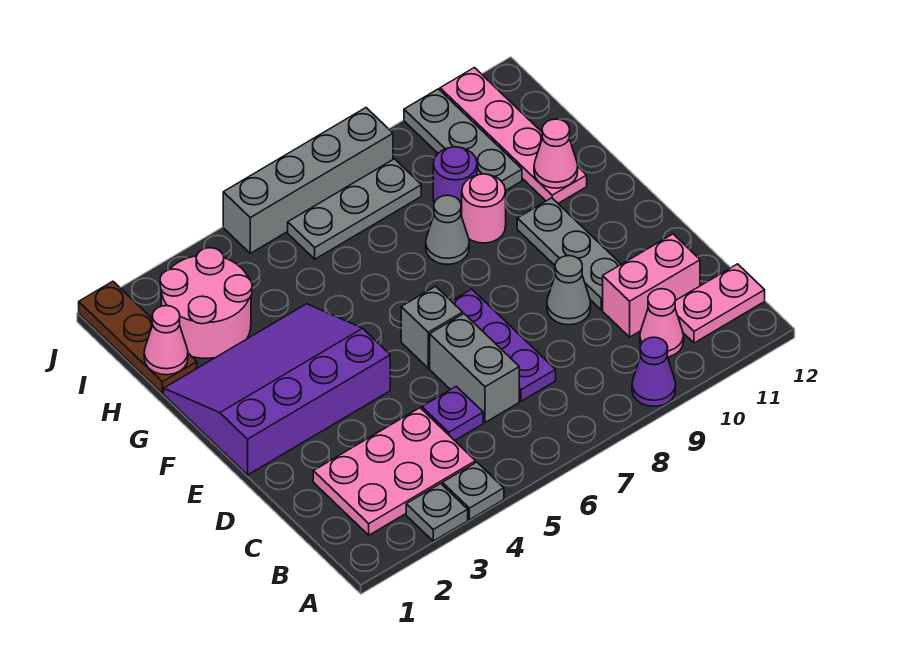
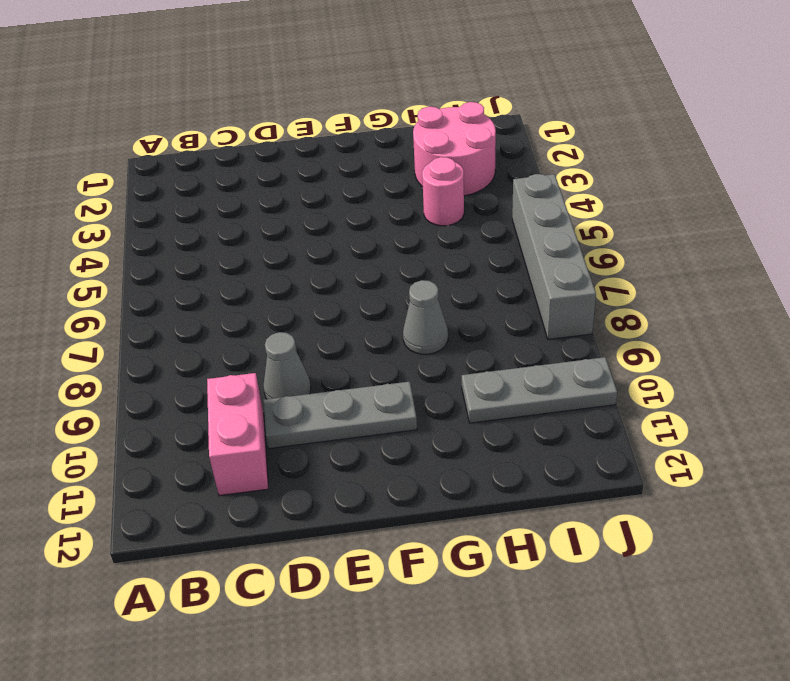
pink 1x1 round brick [422,157,464,226] -> pink 1x1 round brick moved to [462,174,506,243]
none -> grey 1x1 plate [406,483,468,541]
none -> grey 1x1 plate [442,462,504,520]
none -> purple 1x1 cone [632,337,676,406]

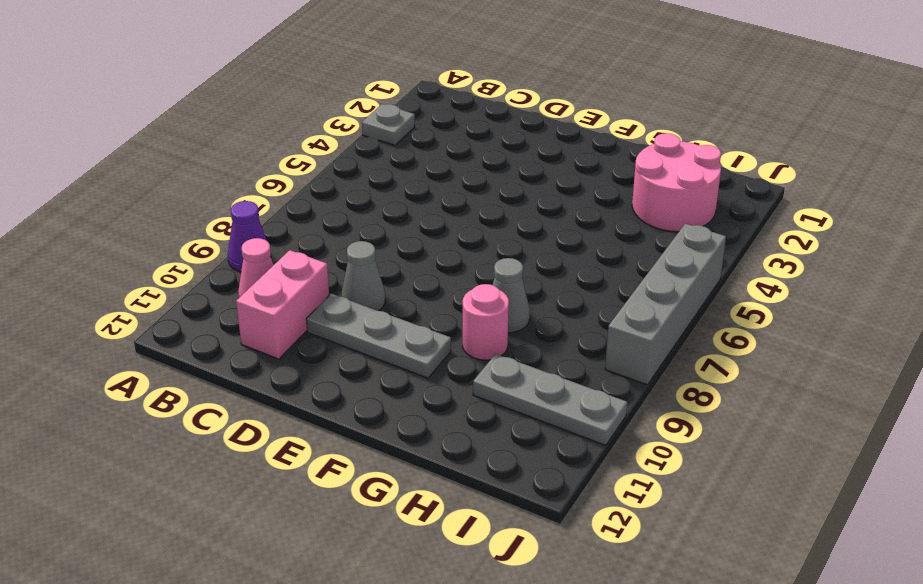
none -> grey 1x1 plate [442,462,504,520]
none -> pink 2x3 plate [313,408,475,535]
none -> pink 1x2 plate [675,264,765,343]

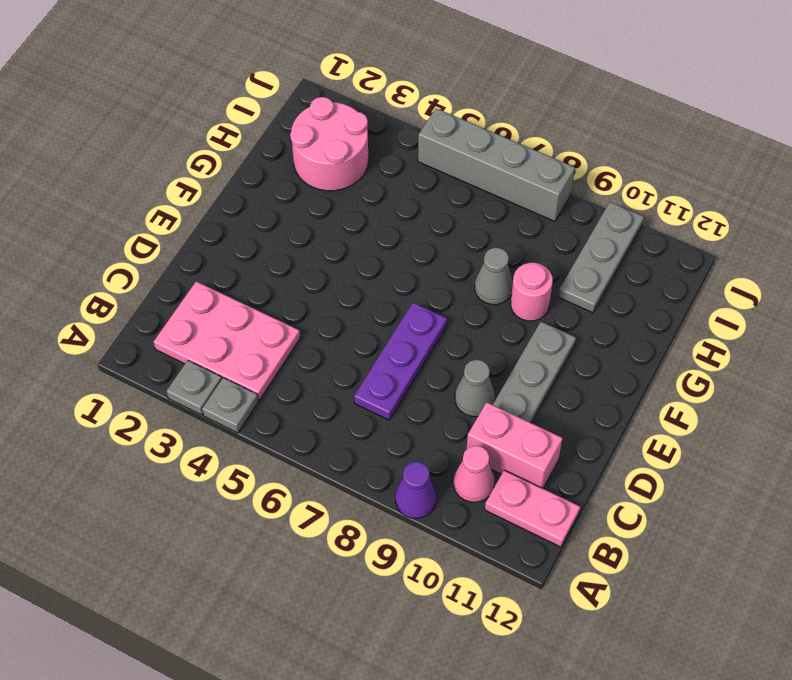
none -> purple 1x1 plate [422,386,483,441]
none -> grey 1x2 brick [430,314,519,423]
none -> purple 3x4 slope [164,304,390,475]

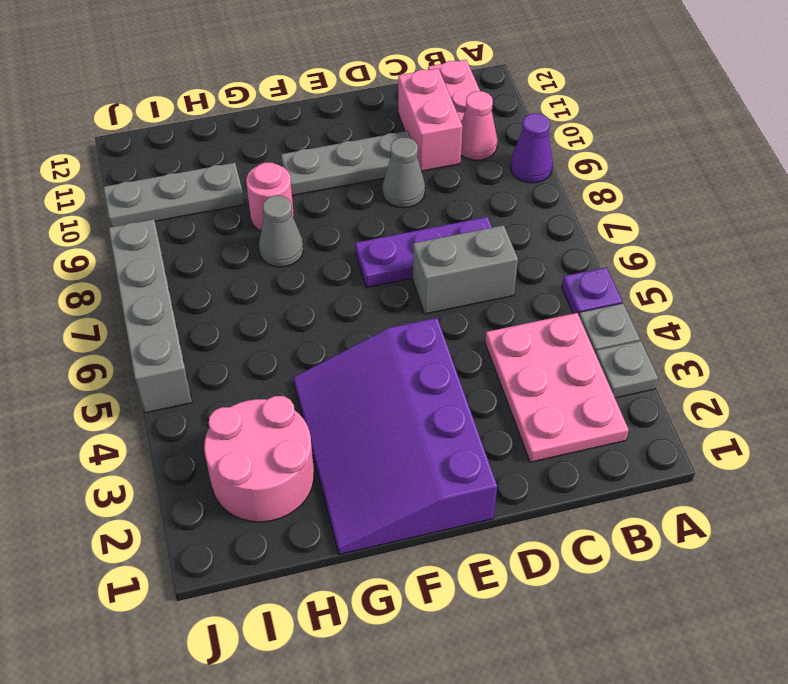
purple 1x1 plate [562,267,622,315] -> purple 1x1 plate moved to [422,386,483,441]
none -> grey 1x1 brick [401,286,463,368]
none -> pink 1x4 plate [440,68,587,203]
none -> brown 1x3 plate [79,281,197,393]

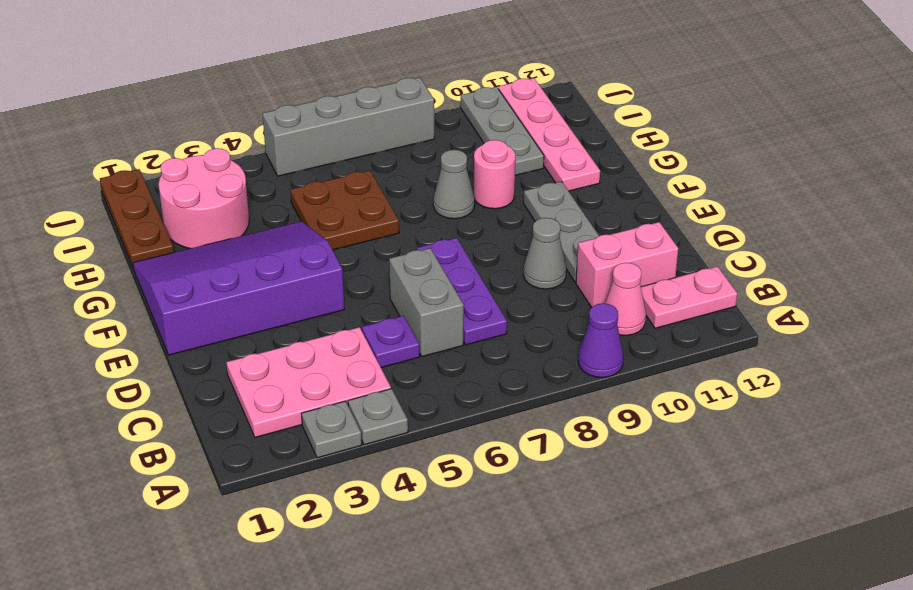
brown 2x2 plate [290,171,399,250] -> none
none -> grey 1x1 brick [401,286,463,368]
none -> purple 1x1 round brick [433,147,477,215]
none -> grey 1x3 plate [288,159,421,259]

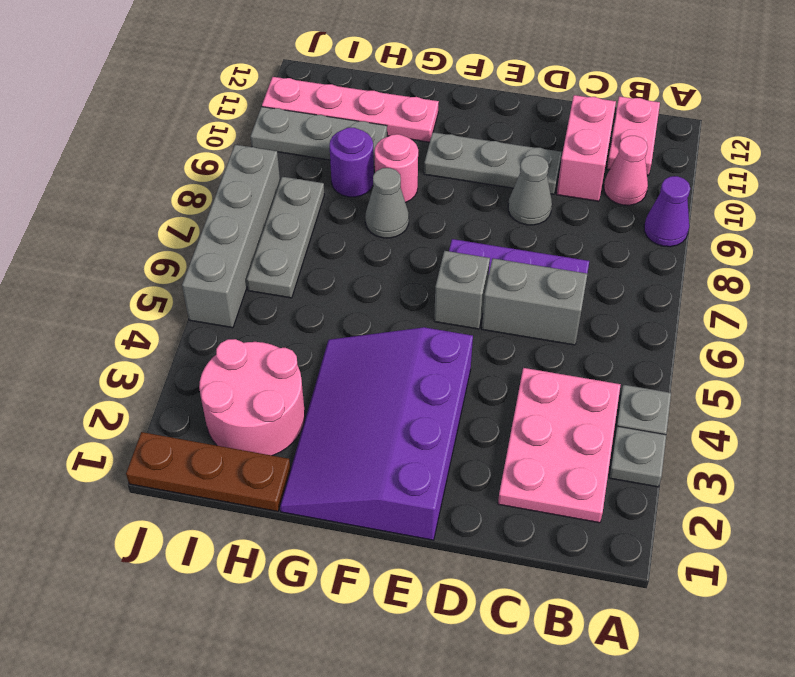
none -> purple 1x1 plate [422,386,483,441]
none -> pink 1x1 cone [534,119,578,188]
none -> pink 1x1 cone [144,306,188,375]

